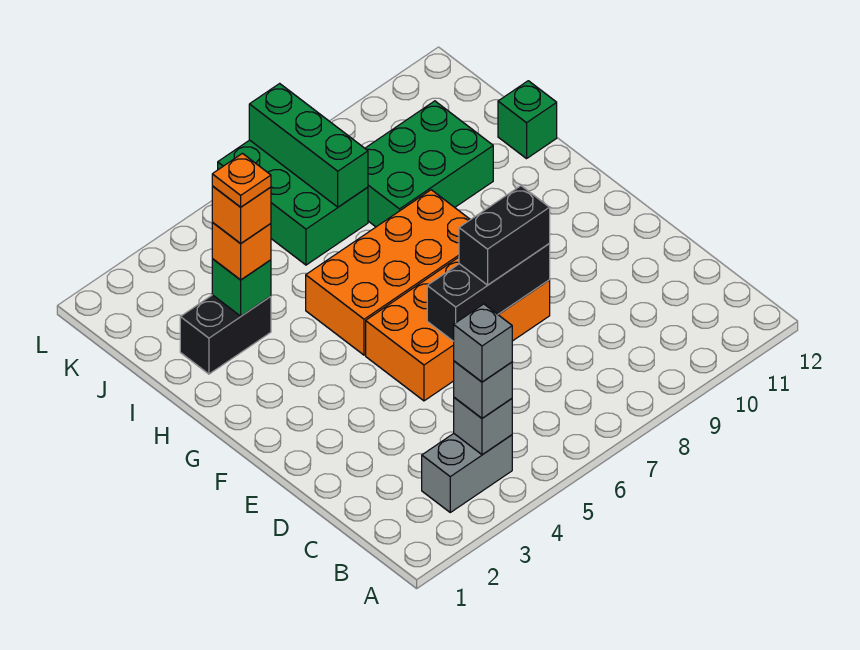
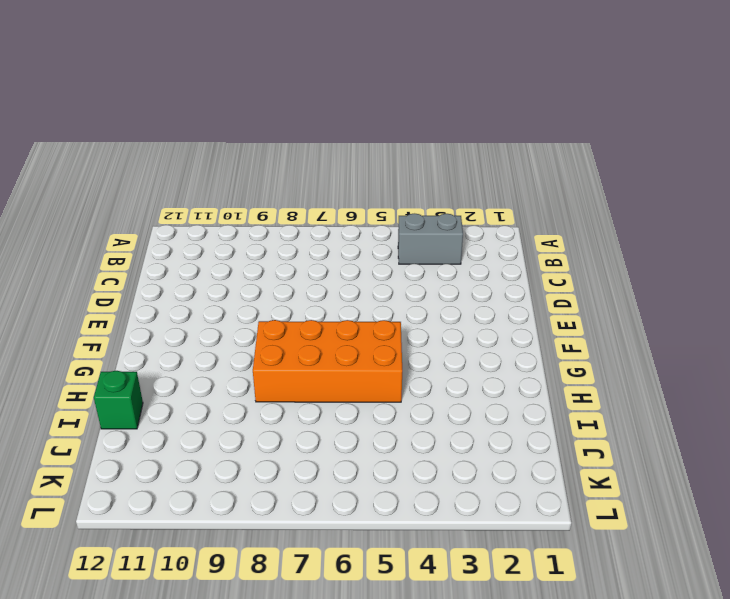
none -> orange 2x4 brick [366,257,550,401]
none -> black 1x2 brick [180,295,271,374]
none -> green 2x3 brick [365,101,493,227]

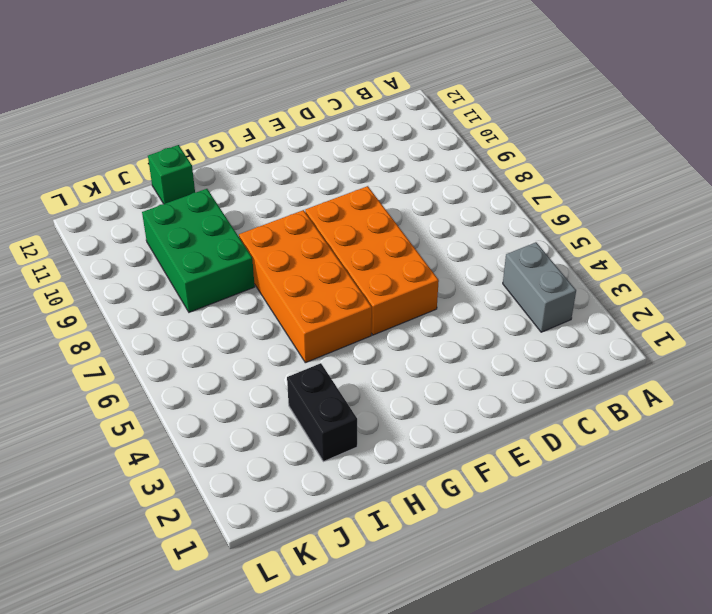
none -> green 2x3 brick [218,140,368,265]
none -> grey 1x1 brick [454,397,512,455]
none -> black 1x3 brick [427,244,550,341]

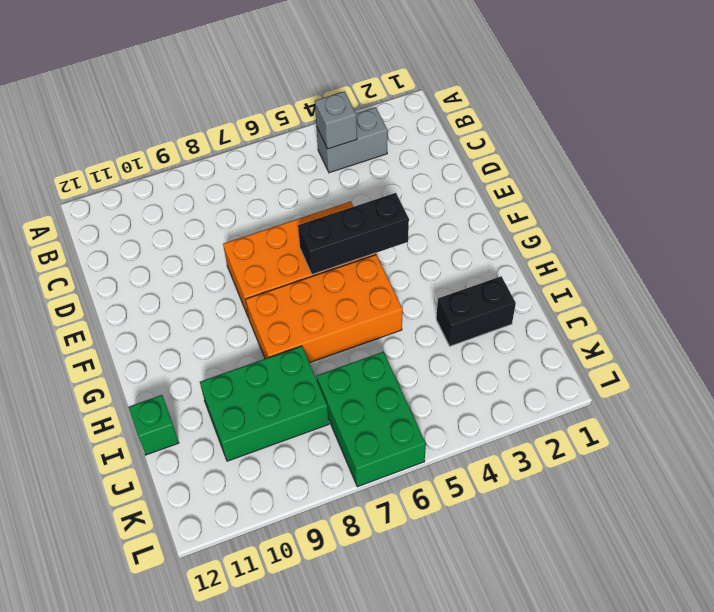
black 1x3 brick [298,193,409,275] -> black 1x3 brick moved to [427,244,550,341]
none -> green 1x1 brick [212,259,271,316]
none -> green 1x3 brick [249,83,368,207]
none -> grey 1x1 brick [454,361,512,418]

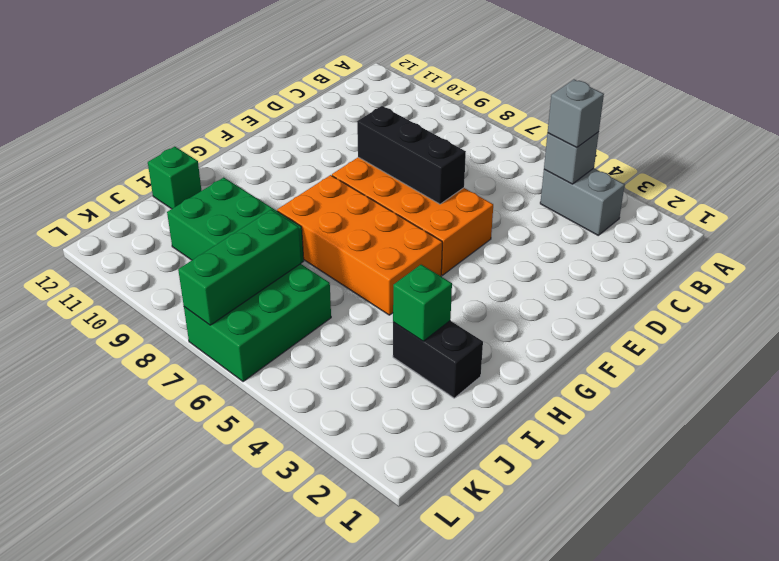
none -> black 1x2 brick [459,186,550,285]
none -> orange 1x1 brick [212,222,271,280]
none -> grey 1x1 brick [454,304,512,382]

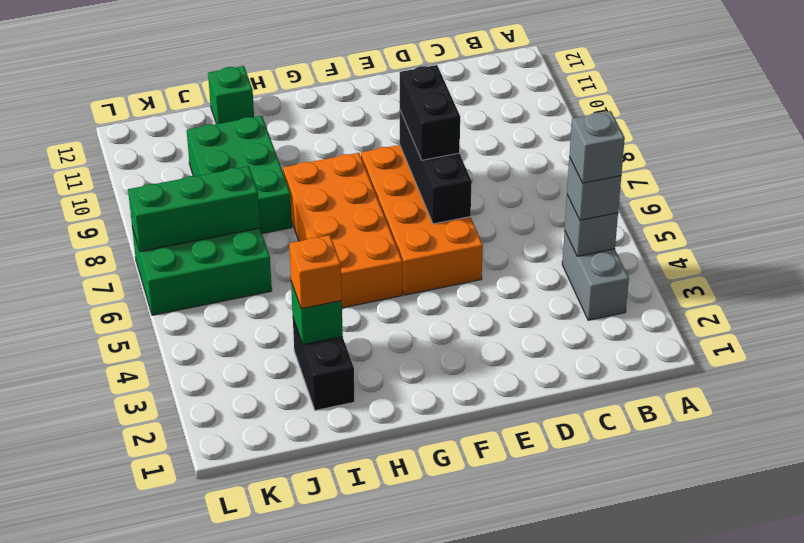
none -> orange 1x1 brick [212,186,271,244]
none -> orange 1x1 plate [212,153,271,207]

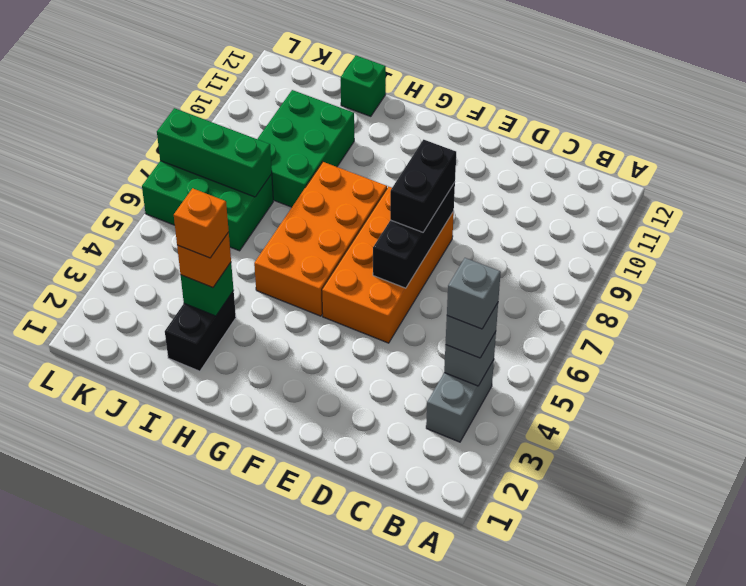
none -> orange 1x1 plate [212,153,271,207]

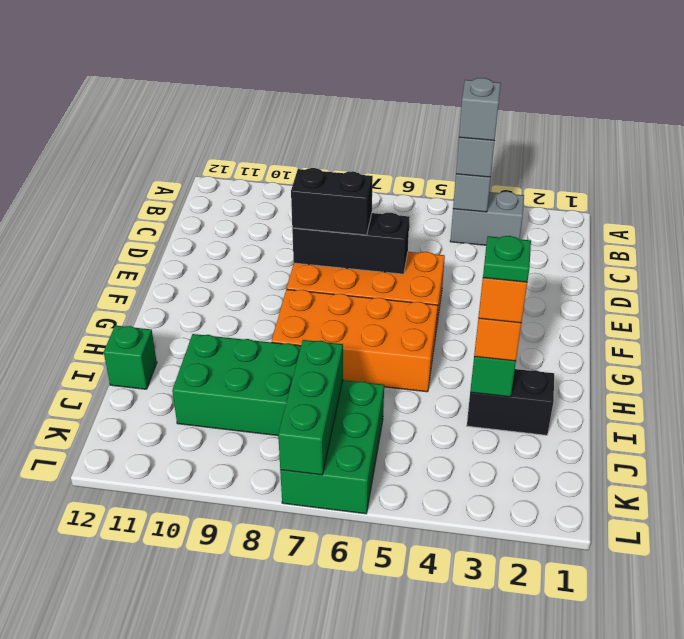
green 1x1 plate [483,236,531,282] -> orange 1x1 plate [212,153,271,207]

